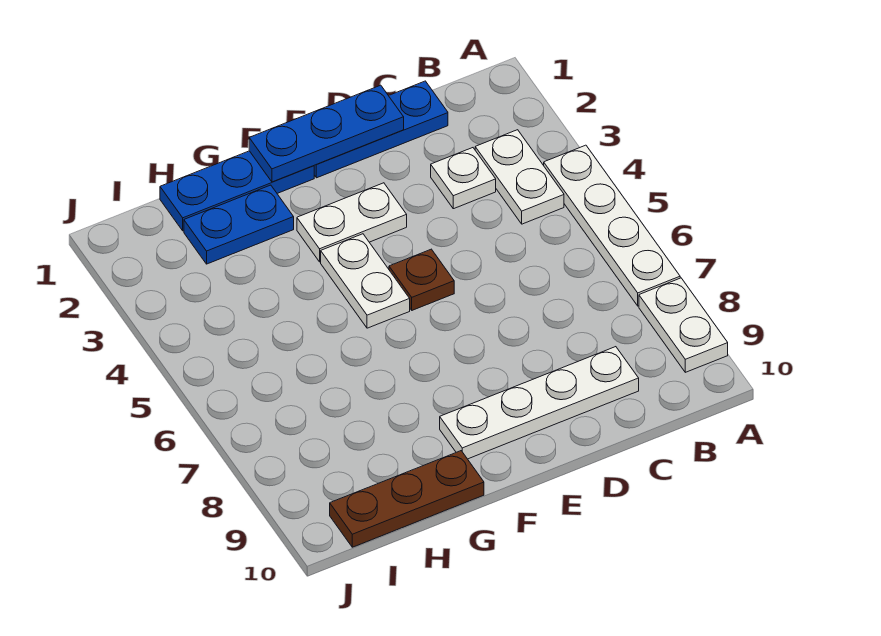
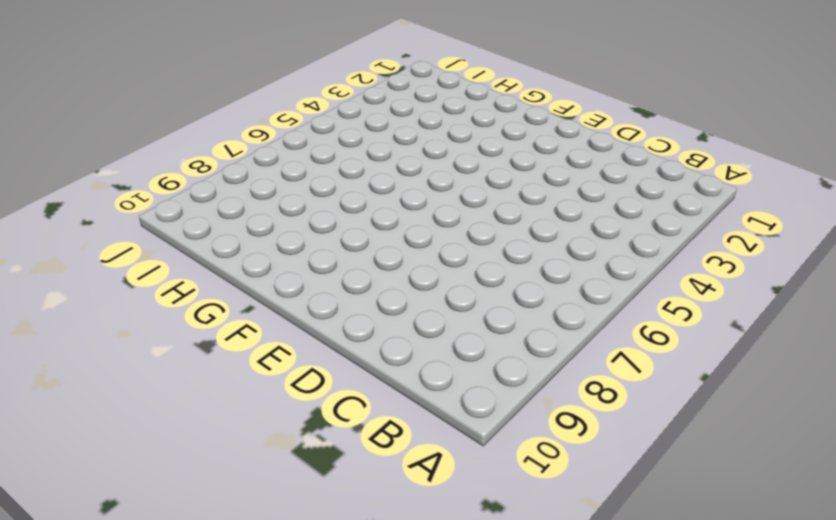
none -> white 1x4 plate [544,145,680,306]
none -> white 1x2 plate [639,278,728,372]
none -> white 1x2 plate [475,130,564,224]

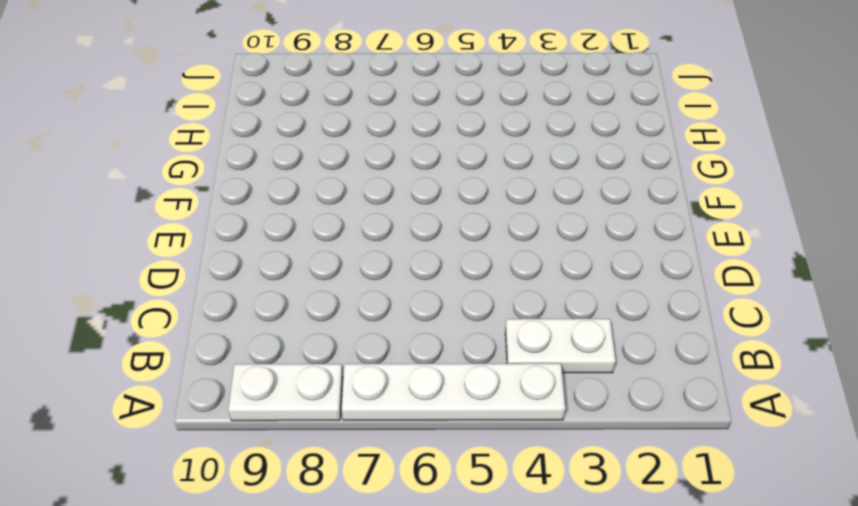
none -> blue 1x3 plate [314,81,448,178]
none -> white 1x1 plate [431,148,496,209]
none -> white 1x4 plate [440,347,639,459]

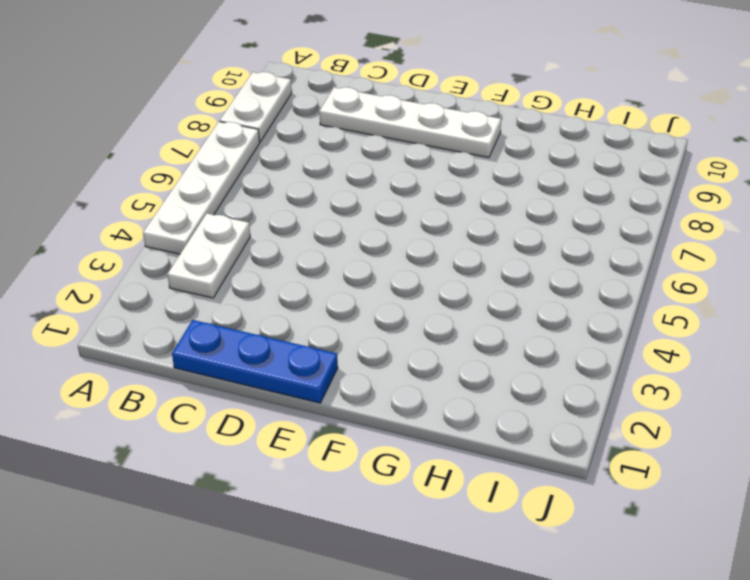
none -> white 1x1 plate [431,148,496,209]
none -> white 1x2 plate [297,183,407,262]
none -> brown 1x1 plate [389,249,454,310]

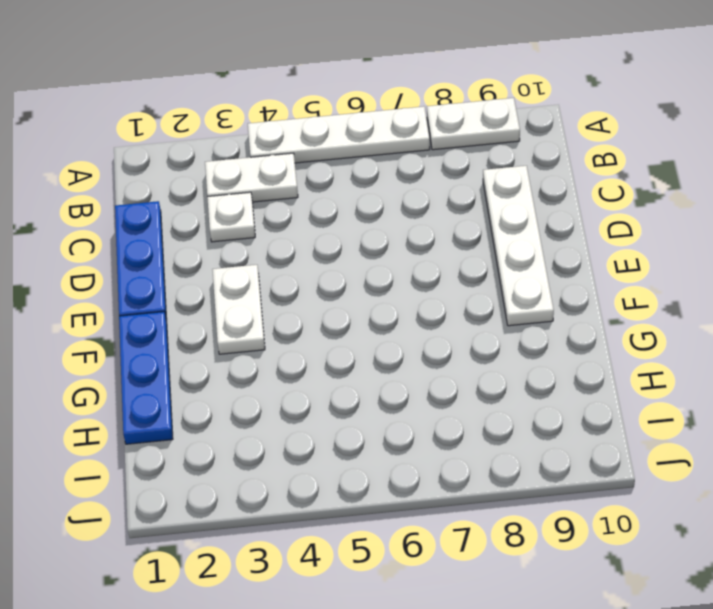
none -> brown 1x1 plate [389,249,454,310]
none -> white 1x2 plate [321,234,410,328]
none -> blue 1x2 plate [184,185,294,264]

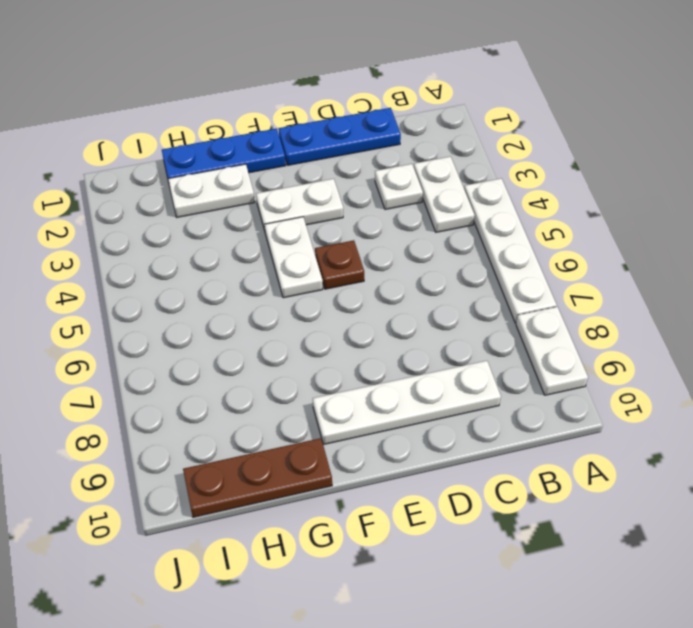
white 1x2 plate [168,164,255,217] -> blue 1x2 plate [184,185,294,264]
none -> blue 1x3 plate [249,85,404,182]

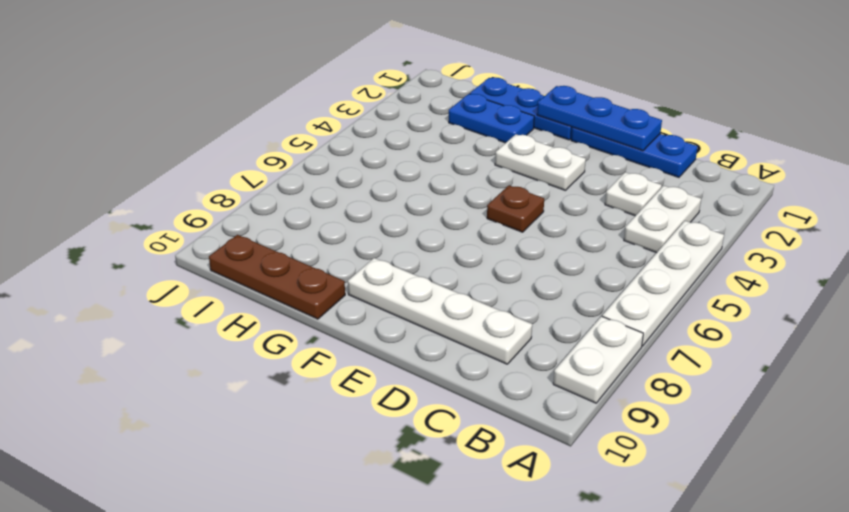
none -> white 1x2 plate [321,234,410,328]

